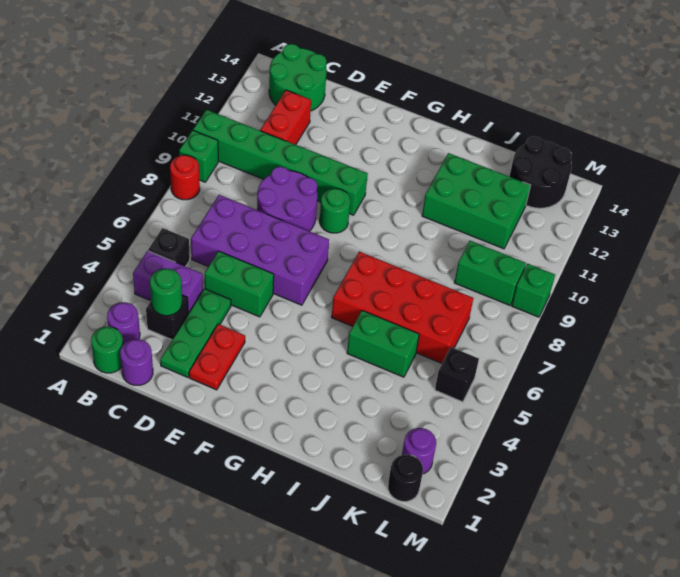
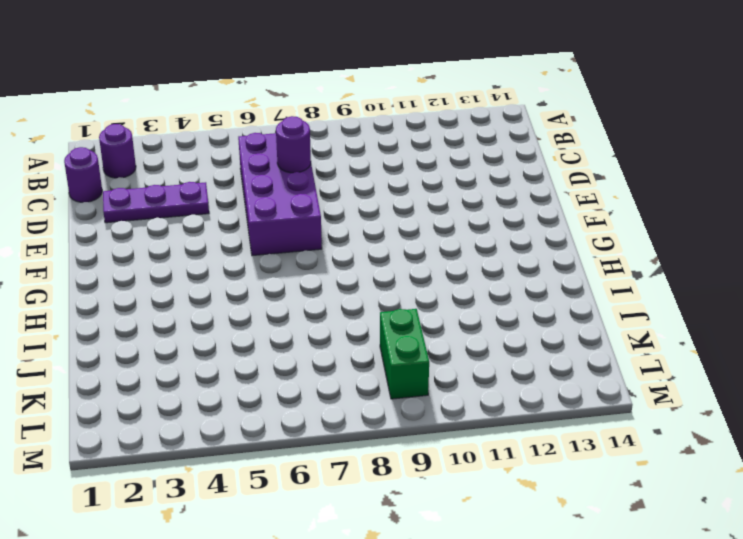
purple 1x3 plate [103,182,209,223] -> green 1x3 plate [160,289,231,377]
purple 1x1 round brick [276,116,311,173] -> purple 1x1 round brick moved to [402,428,436,474]
none -> red 1x1 round brick [170,155,200,200]
none -> green 1x1 brick [179,130,218,182]
none -> green 1x6 brick [193,110,368,215]

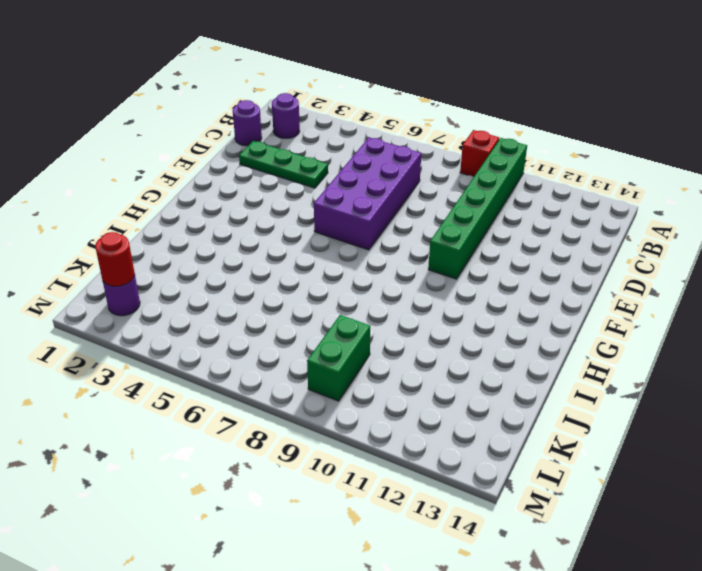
red 1x1 brick [460,130,499,177] -> green 1x1 brick [179,130,218,182]
red 1x1 round brick [95,232,135,286] -> red 1x1 round brick moved to [170,155,200,200]
none -> green 1x1 round brick [91,327,123,373]
none -> purple 1x2 brick [133,251,203,314]
none -> black 1x1 brick [148,228,190,267]

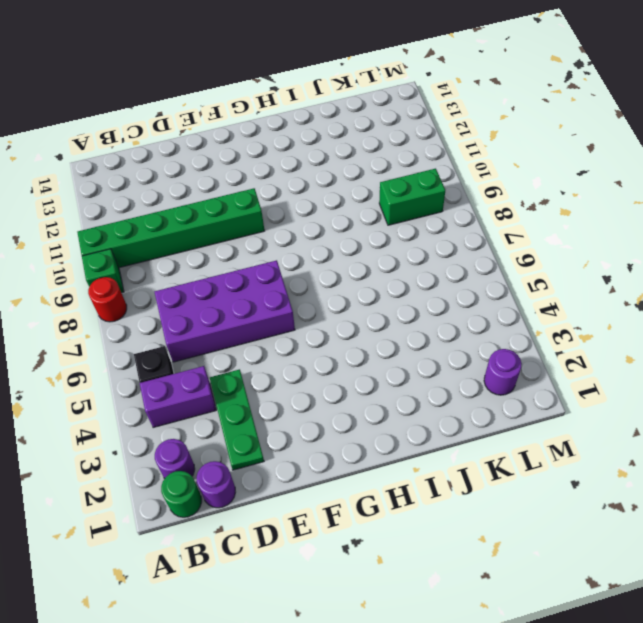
none -> green 2x2 round brick [269,44,327,111]
none -> black 1x1 brick [146,295,188,340]
none -> red 1x2 brick [260,90,311,145]

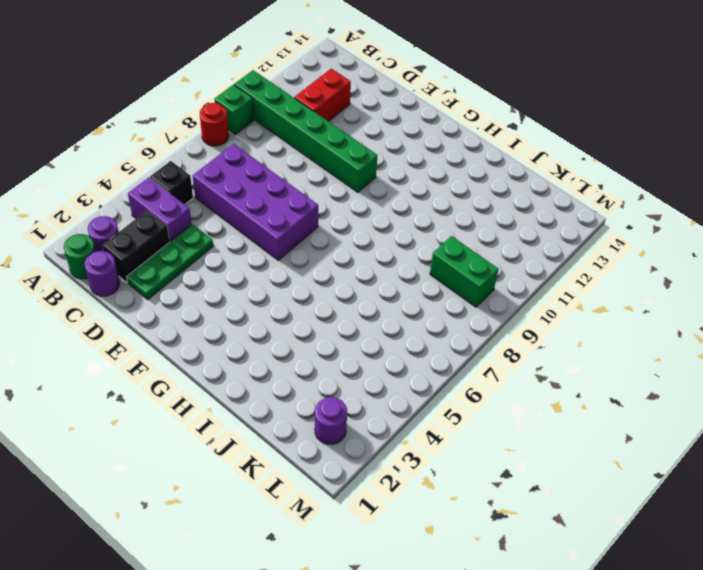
black 1x2 brick [102,210,170,282] -> black 1x1 brick [146,295,188,340]
none -> green 2x2 round brick [269,44,327,111]
none -> green 1x2 brick [205,251,274,317]
none -> purple 2x2 round brick [257,167,317,231]

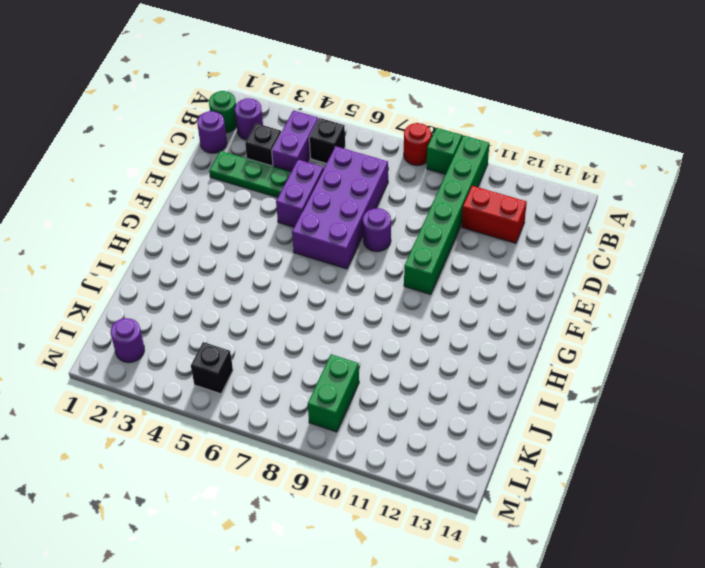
purple 1x2 brick [276,160,324,227] -> green 1x2 brick [205,251,274,317]
purple 1x1 round brick [363,208,391,252] -> purple 2x2 round brick [257,167,317,231]
none -> green 2x2 round brick [269,44,327,111]
none -> red 1x2 plate [189,324,245,390]
none -> green 1x1 round brick [320,188,350,233]

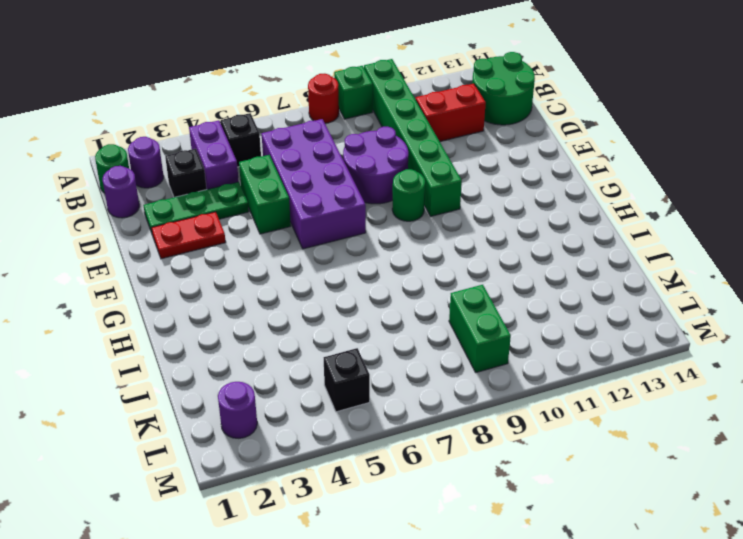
none -> red 2x4 brick [332,252,473,363]
none -> green 1x2 brick [347,310,419,377]
none -> green 2x3 brick [422,153,530,249]

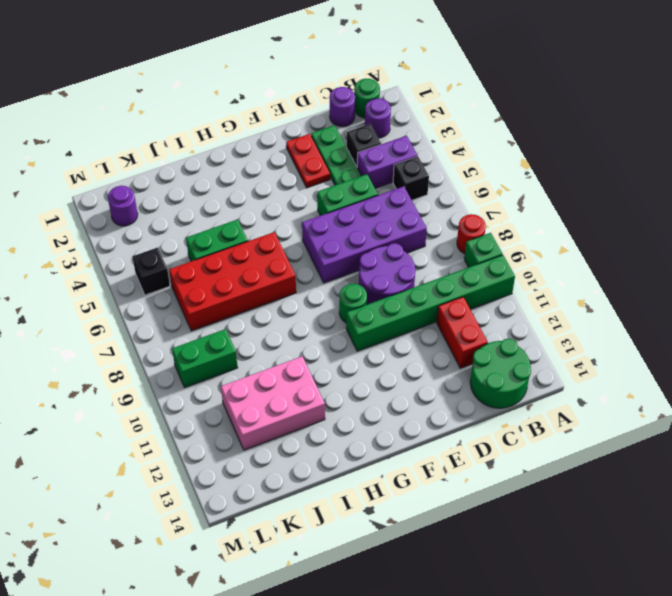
pink 2x3 brick [221,356,325,450] -> green 2x3 brick [422,153,530,249]
none -> black 2x2 round brick [509,137,572,208]
none -> black 1x1 round brick [388,455,423,502]
none -> green 1x1 brick [512,264,555,317]

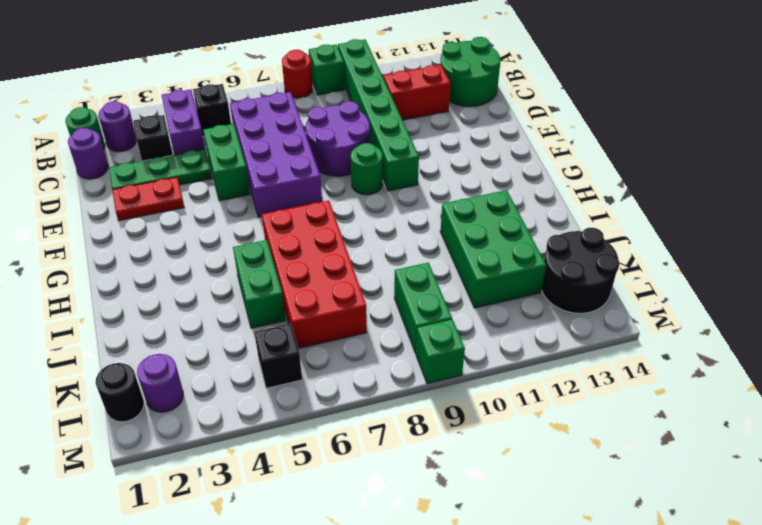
none -> green 1x1 round brick [150,269,182,316]

